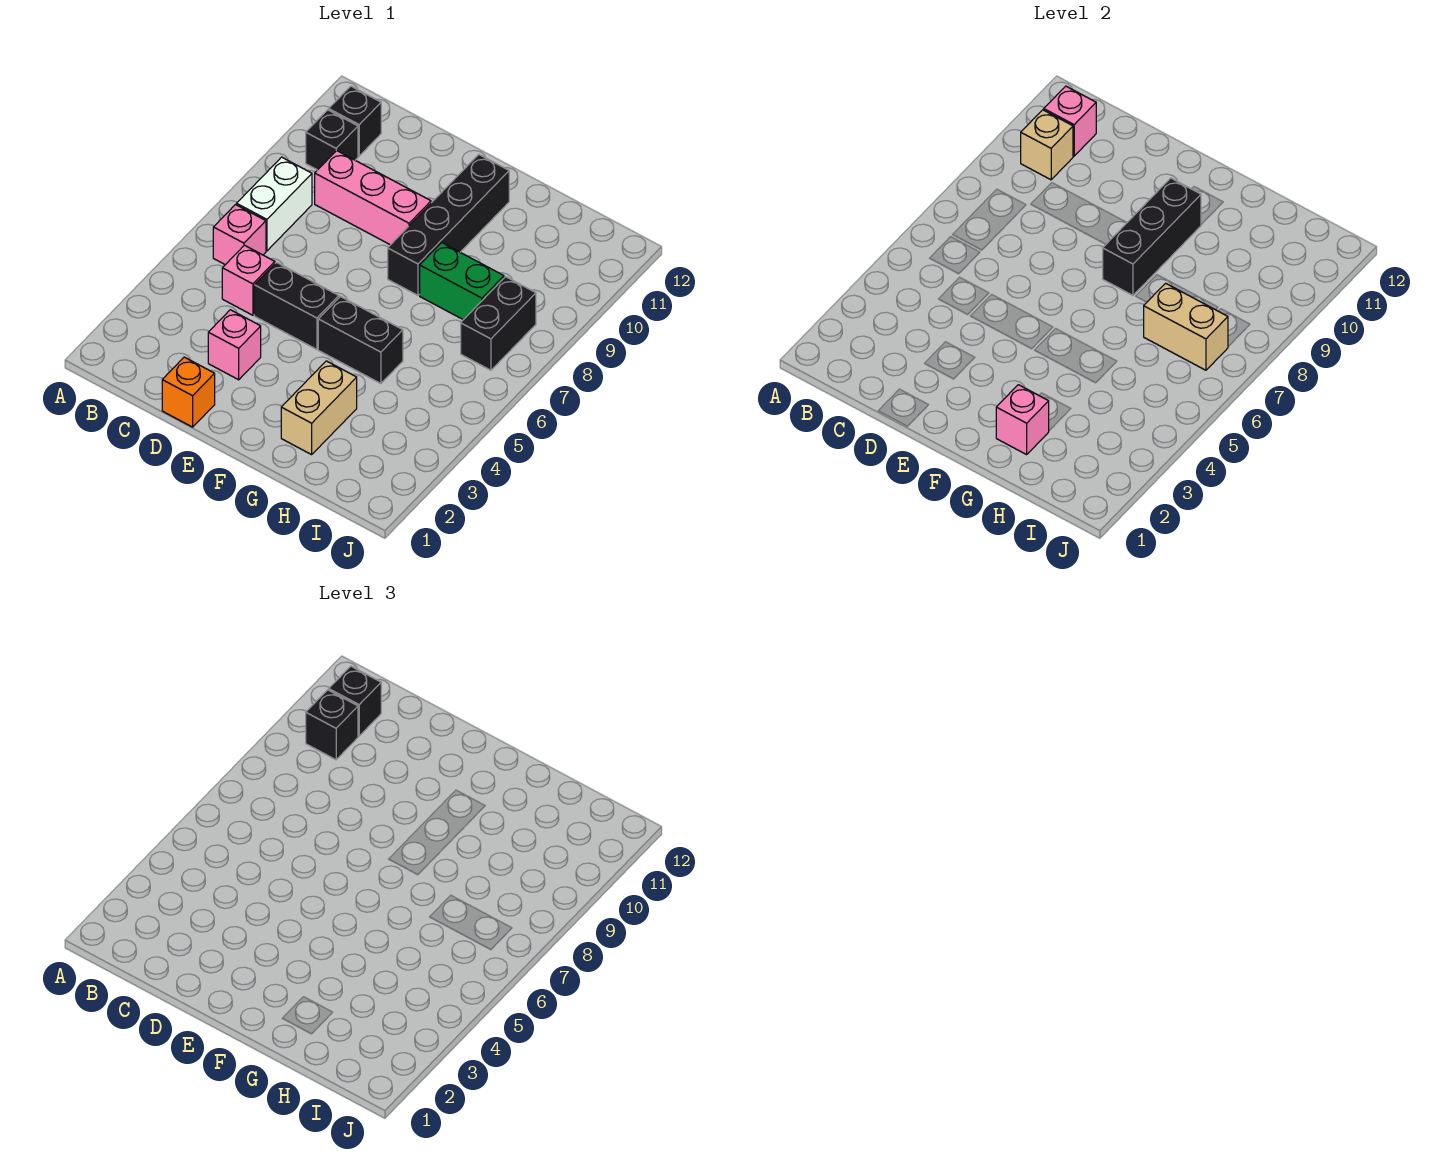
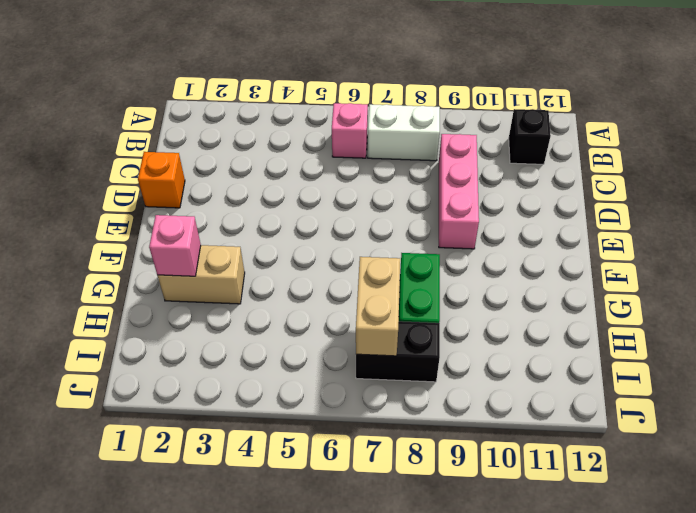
none -> black 1x1 brick [306,110,358,170]
none -> pink 1x1 brick [222,245,275,315]
none -> pink 1x1 brick [208,310,261,380]

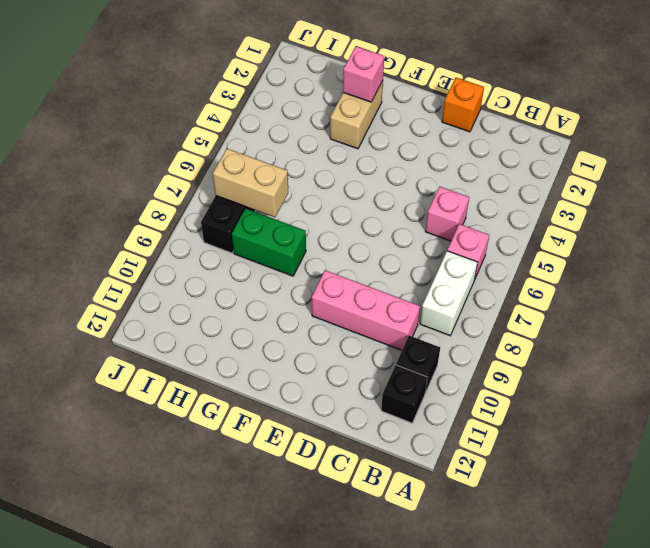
none -> pink 1x1 brick [208,310,261,380]
none -> black 1x2 brick [254,262,339,349]
none -> black 1x2 brick [318,297,403,384]

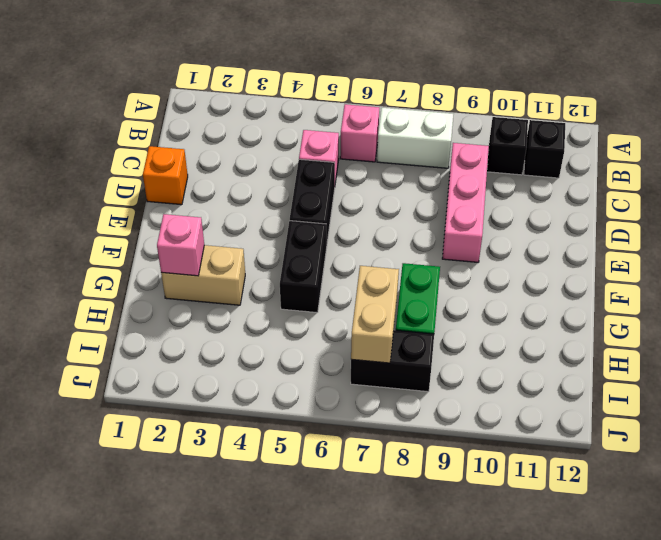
none -> pink 1x1 brick [208,310,261,380]
none -> black 1x4 brick [388,155,509,295]
none -> tan 1x1 brick [1021,110,1073,180]

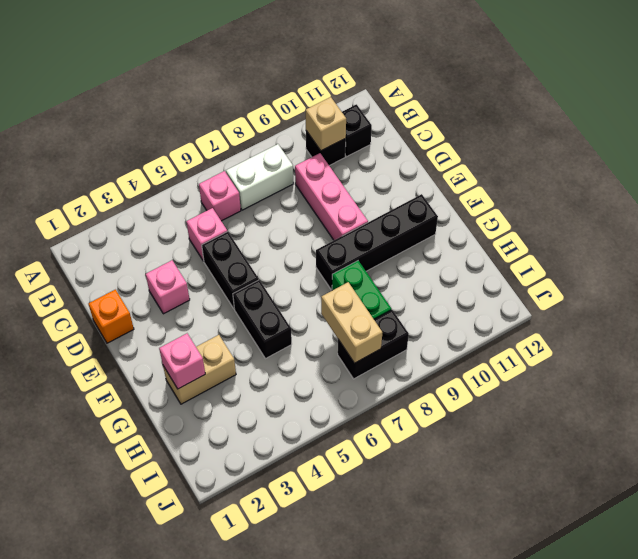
none -> pink 1x1 brick [1044,86,1096,156]
none -> black 1x3 brick [1103,178,1201,295]
none -> black 1x1 brick [306,690,358,760]

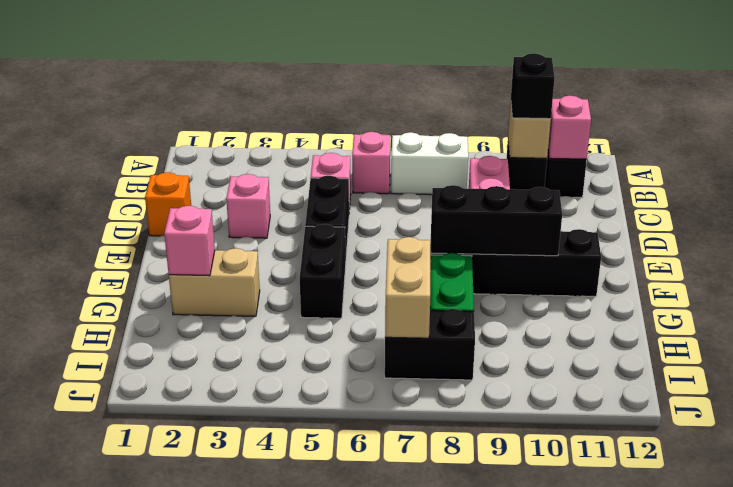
none -> black 1x1 brick [329,666,381,736]

